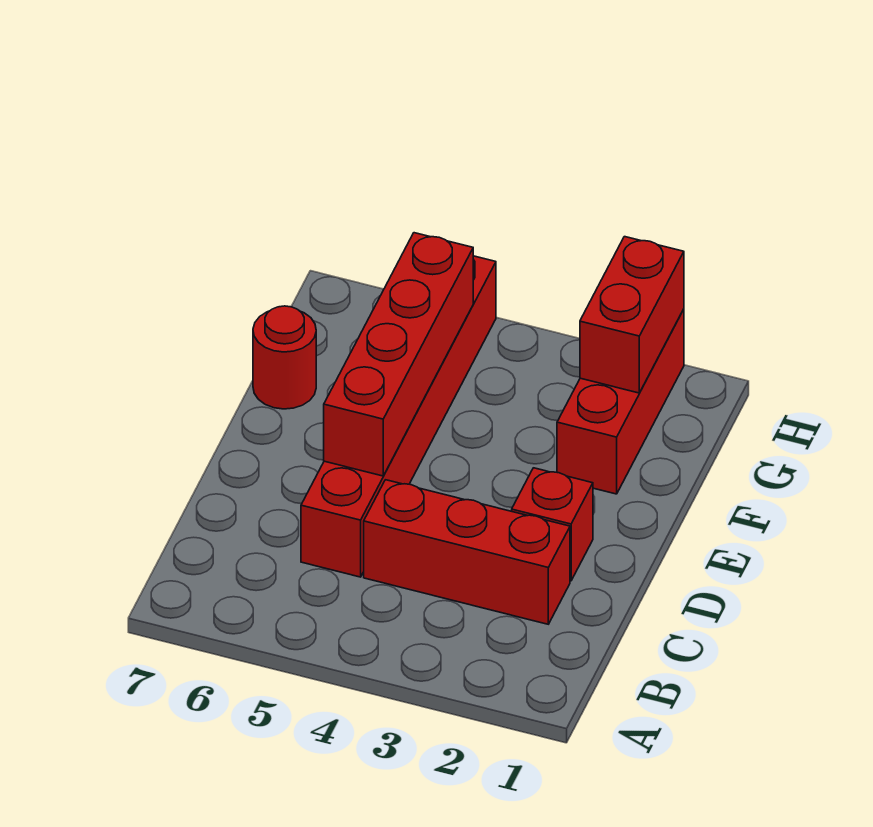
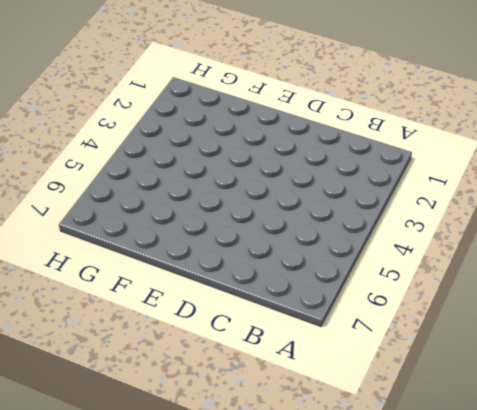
none -> red 1x3 brick [364,480,570,624]
none -> red 1x6 brick [301,256,496,577]

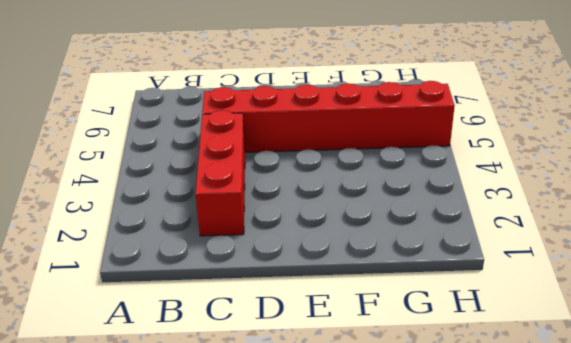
none -> red 1x1 brick [512,468,593,581]
none -> red 1x3 brick [557,309,684,494]

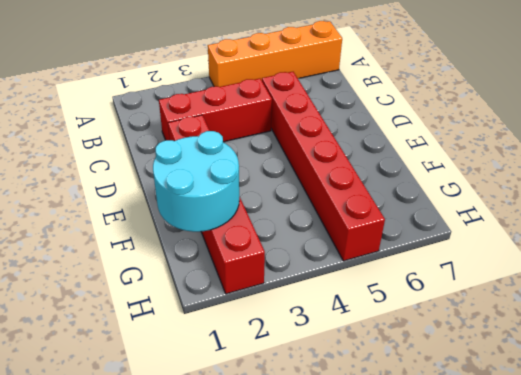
orange 1x4 brick [208,21,342,87] -> none
cyan 2x2 round brick [153,131,239,232] -> red 1x2 brick [580,237,684,393]
none -> red 1x1 round brick [253,306,316,409]
none -> red 1x4 brick [324,233,473,476]

